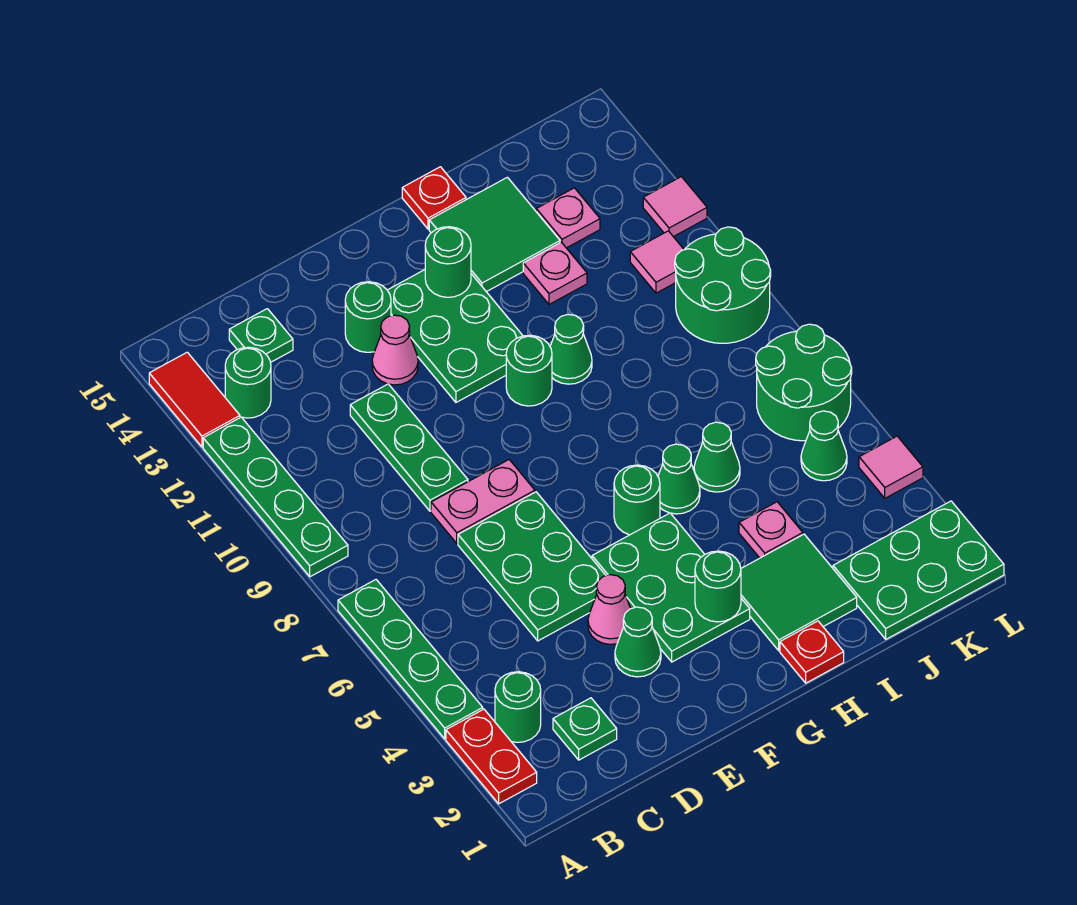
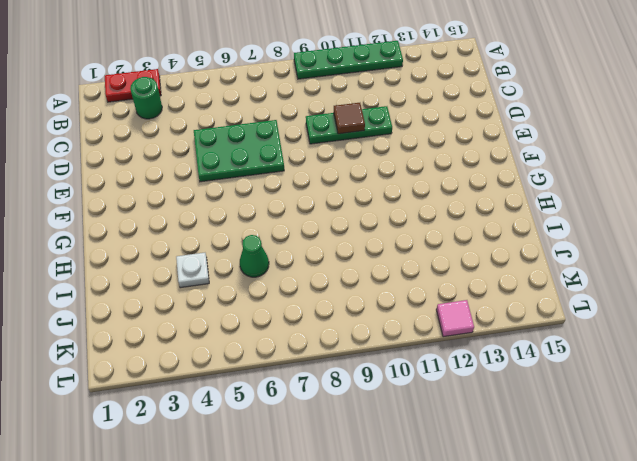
brown 1x1 tile [334,103,365,134] -> none
white 1x1 plate [176,253,209,288] -> pink 1x1 plate [739,502,803,558]
none -> green 1x4 plate [338,580,483,739]
none -> red 1x2 tile [149,352,240,447]
none -> green 1x1 round brick [225,347,271,418]
none -> green 1x1 plate [553,698,617,760]

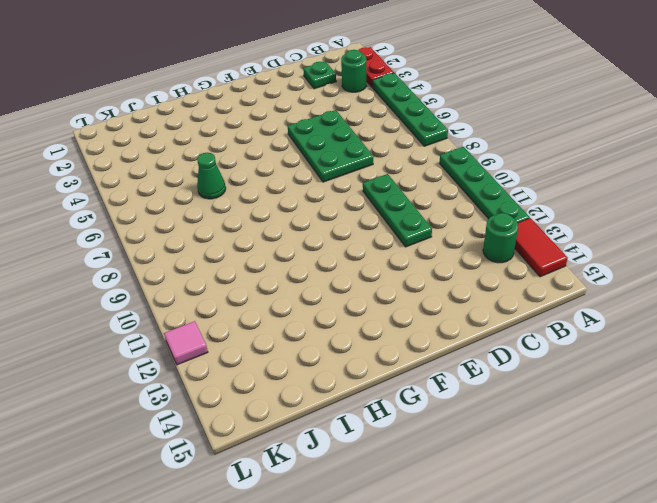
none -> green 1x1 plate [229,309,293,362]
none -> pink 1x2 plate [431,460,535,543]
none -> green 1x1 cone [615,607,661,677]
none -> pink 1x1 cone [588,575,631,644]

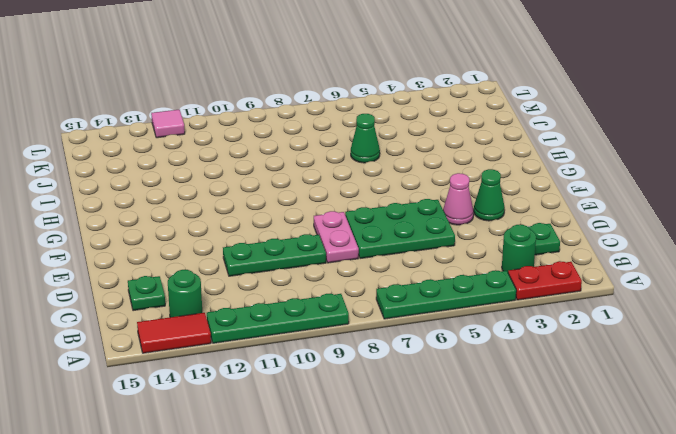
none -> pink 1x1 cone [372,315,418,385]
none -> green 1x1 round brick [345,282,391,352]
none -> green 2x3 plate [592,513,750,662]
none -> green 2x3 plate [388,270,523,402]

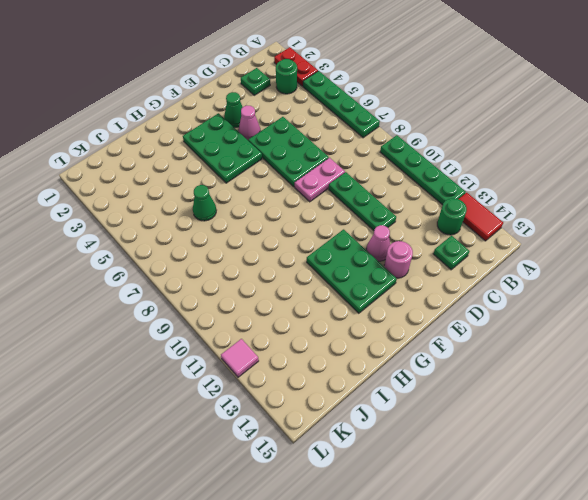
pink 1x1 round brick [384,241,413,278] -> green 1x1 round brick [345,282,391,352]
none -> green 1x1 round brick [614,465,660,535]
none -> green 1x1 round brick [506,335,552,406]
none -> red 1x1 plate [780,621,844,683]
none -> green 2x2 tile [741,534,857,651]

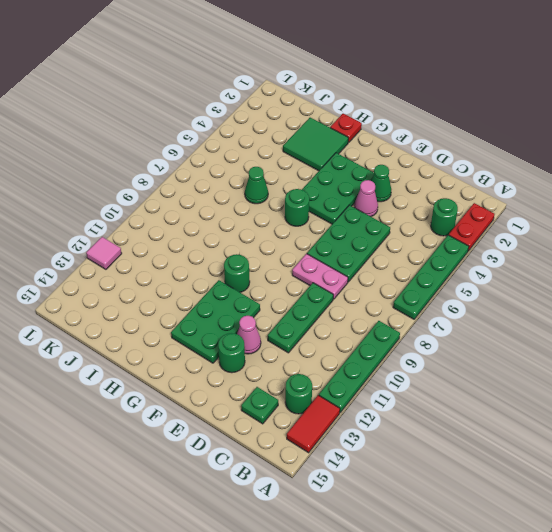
none -> green 1x1 plate [553,698,617,760]
none -> green 1x1 cone [658,444,700,514]
none -> green 1x1 cone [550,314,592,384]
none -> green 2x2 tile [429,177,560,292]

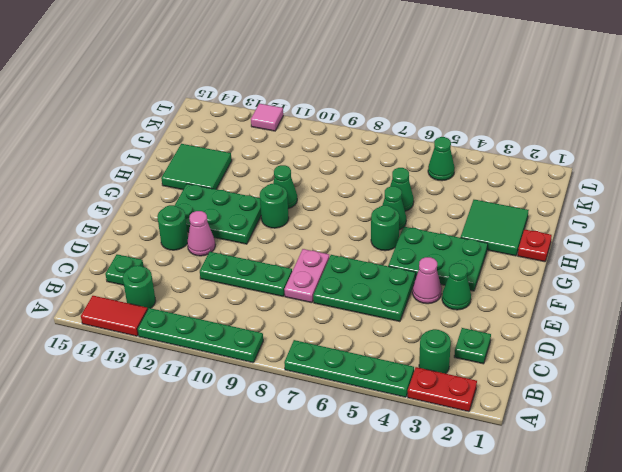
none -> red 1x1 plate [402,167,466,229]
none -> pink 1x1 plate [739,502,803,558]
none -> pink 1x1 plate [523,242,587,304]
none -> green 2x3 plate [833,501,1004,639]

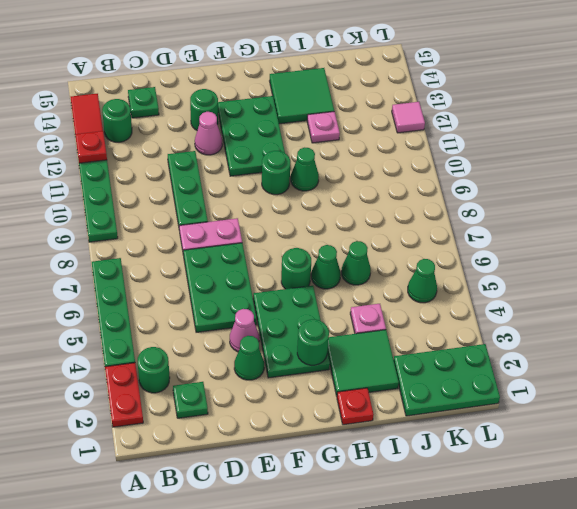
red 1x1 plate [75,131,107,163] -> red 1x1 plate moved to [402,167,466,229]
none -> pink 1x1 plate [536,188,600,248]
none -> green 2x2 round brick [756,324,852,441]
none -> green 2x2 round brick [675,227,771,343]
none -> pink 1x1 tile [630,231,684,293]

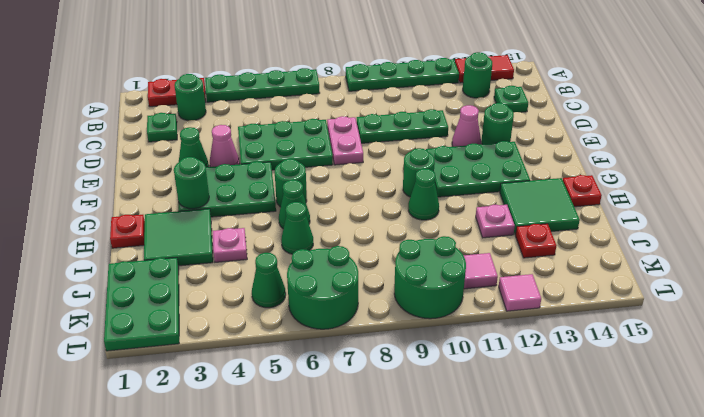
red 1x1 plate [515,224,556,258] -> pink 1x1 plate [536,188,600,248]
none -> pink 1x1 tile [859,436,923,498]
none -> green 1x1 round brick [425,227,471,297]

